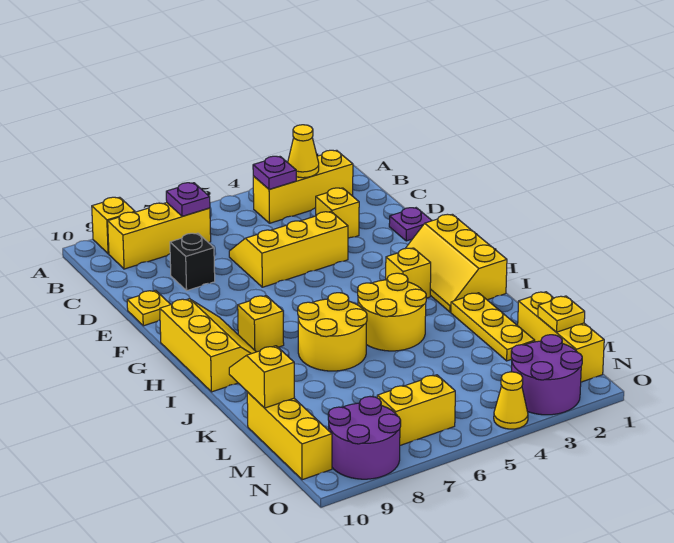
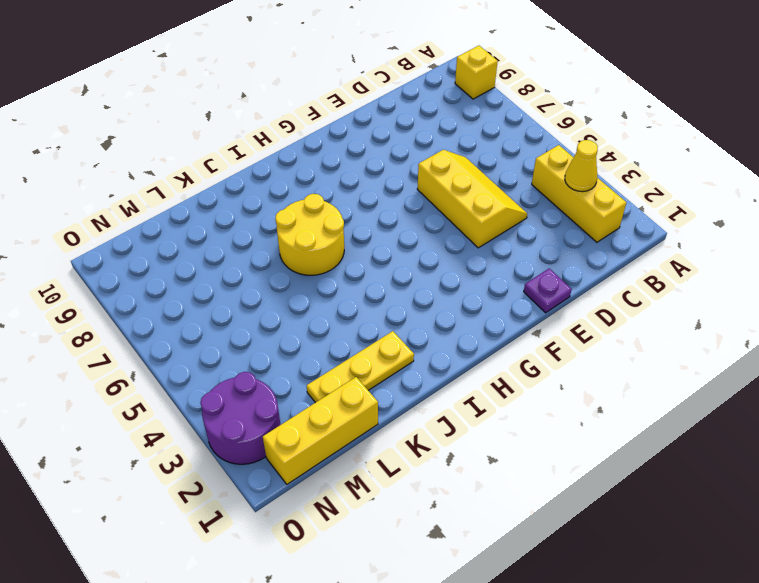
none -> yellow 1x3 brick [108,203,211,269]
none -> yellow 1x1 brick [316,188,359,238]
none -> black 1x1 brick [170,233,215,290]

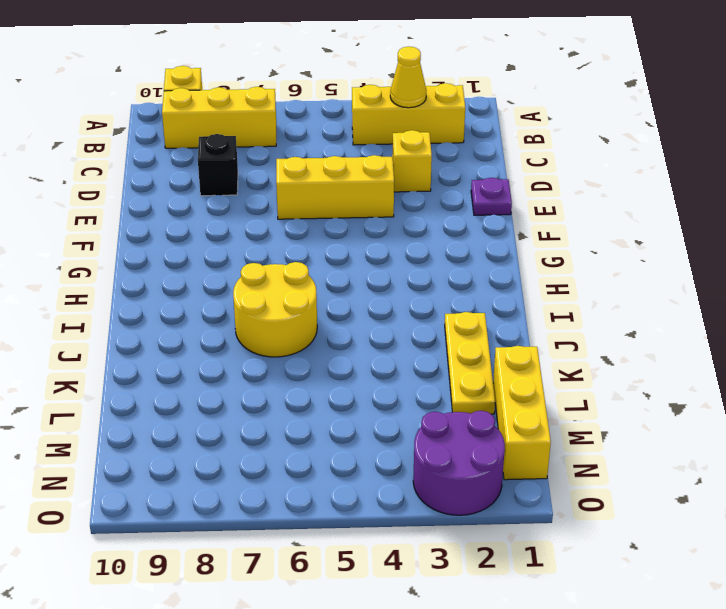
none -> yellow 1x1 plate [127,290,171,326]
none -> yellow 2x3 slope [405,214,507,312]
none -> yellow 2x3 slope [160,299,256,392]

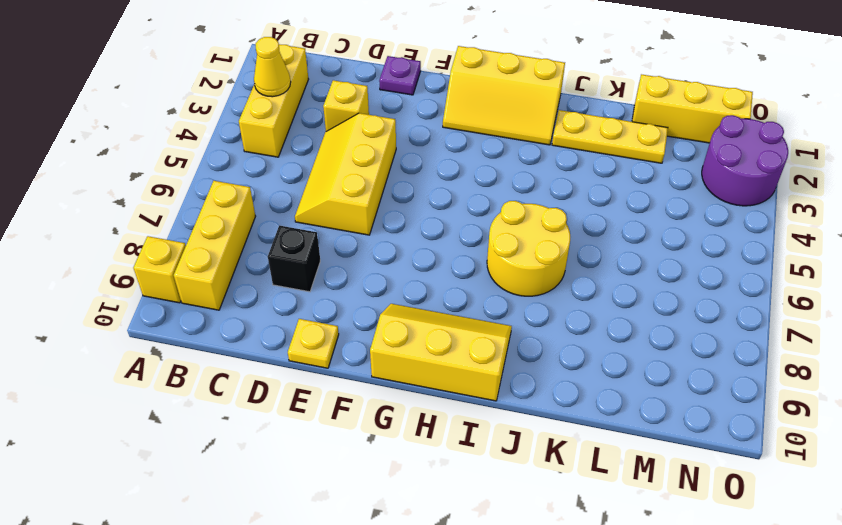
none -> yellow 1x1 brick [386,248,431,298]
none -> yellow 1x1 brick [238,296,284,352]
none -> yellow 2x2 round brick [358,273,426,351]

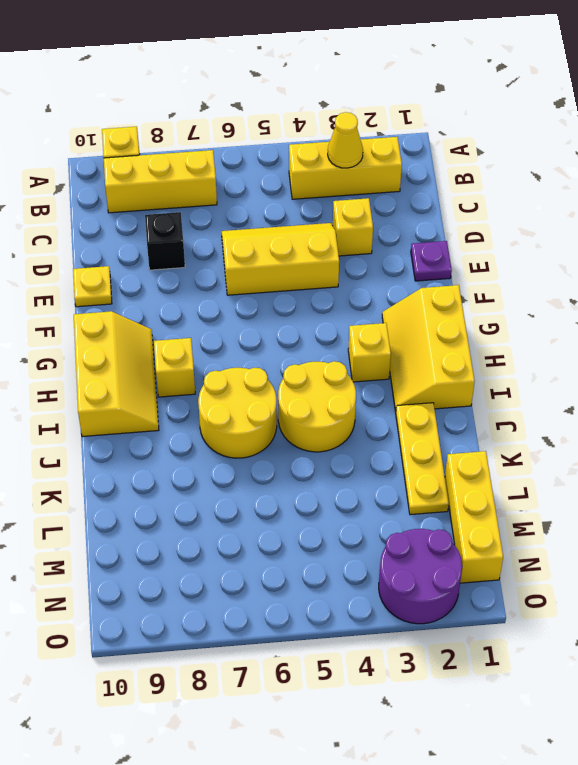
none -> yellow 1x3 brick [247,392,332,480]
none -> yellow 1x2 brick [377,375,455,445]
none -> purple 2x2 round brick [328,397,401,479]

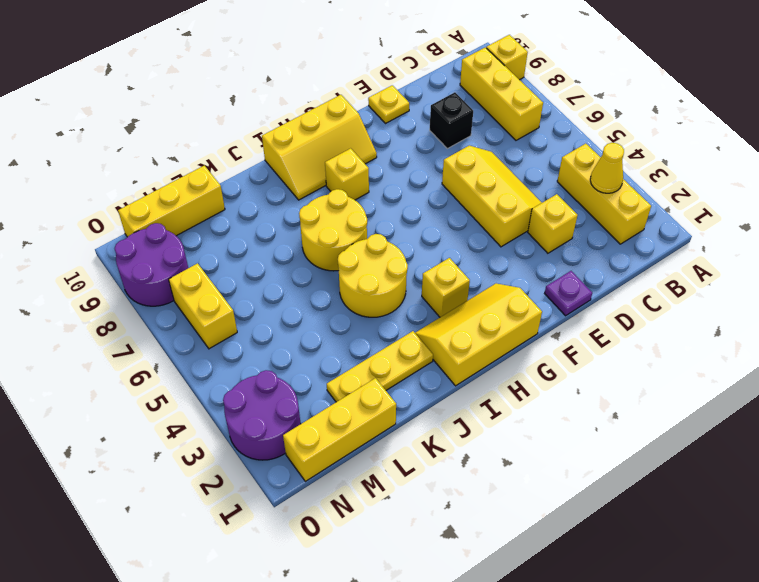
none -> yellow 1x1 cone [494,372,528,429]
none -> purple 1x1 plate [253,156,296,189]
none -> purple 1x1 plate [166,183,210,216]

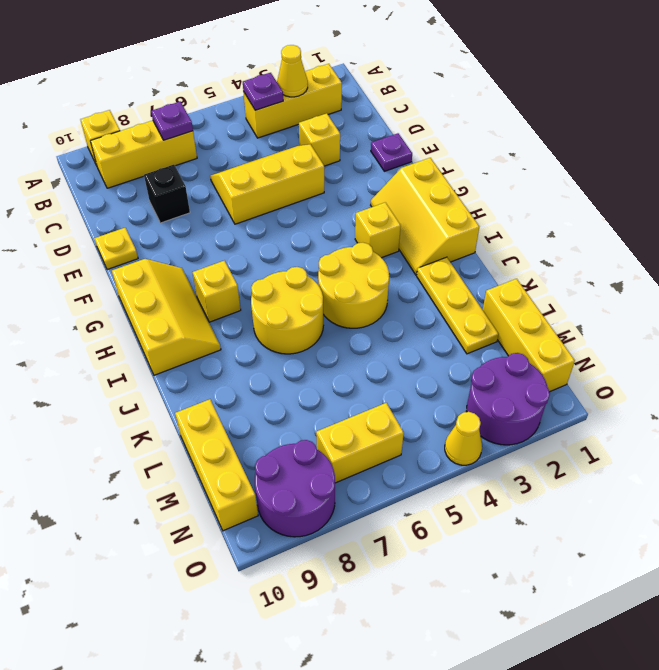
none -> yellow 1x2 slope [229,346,294,408]
none -> yellow 1x1 plate [538,296,585,332]

